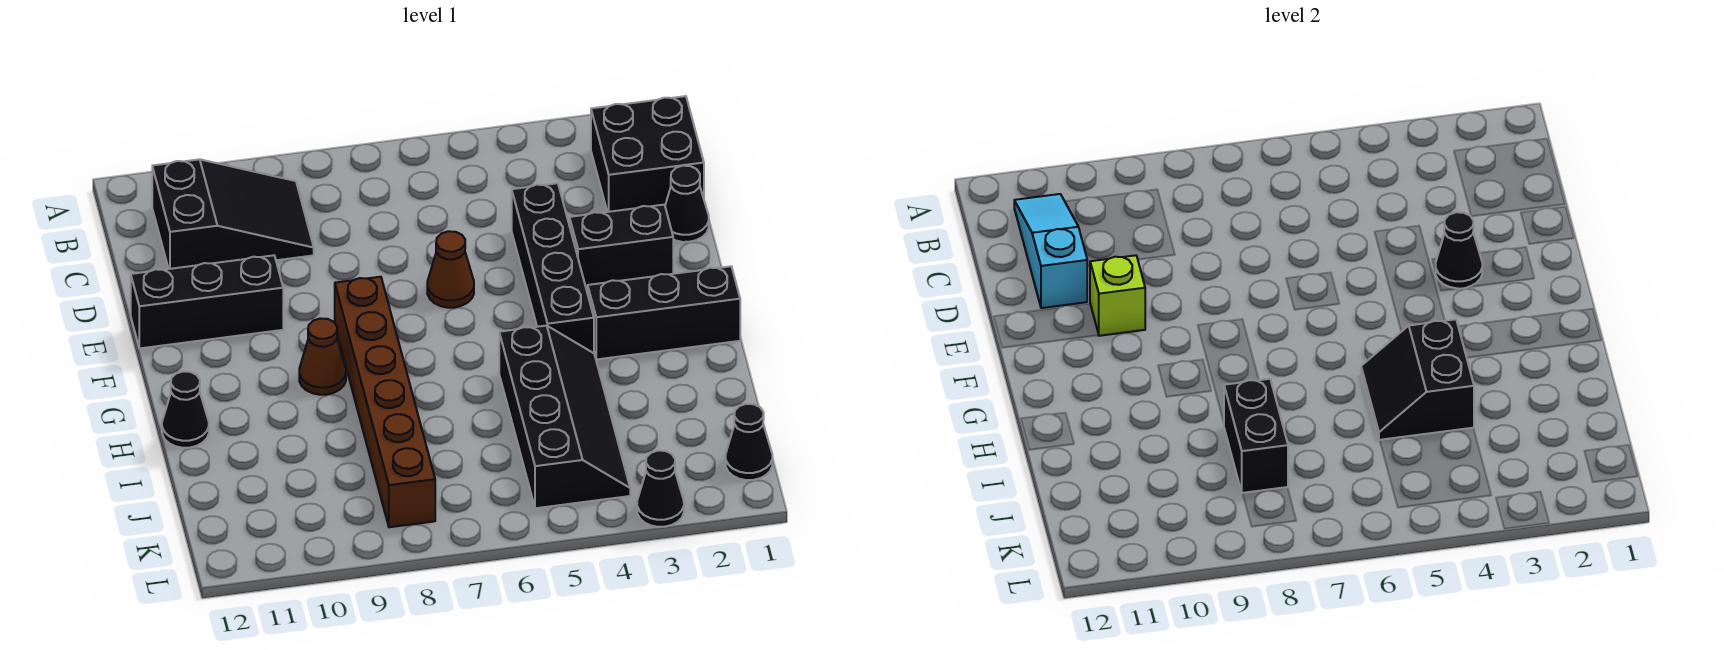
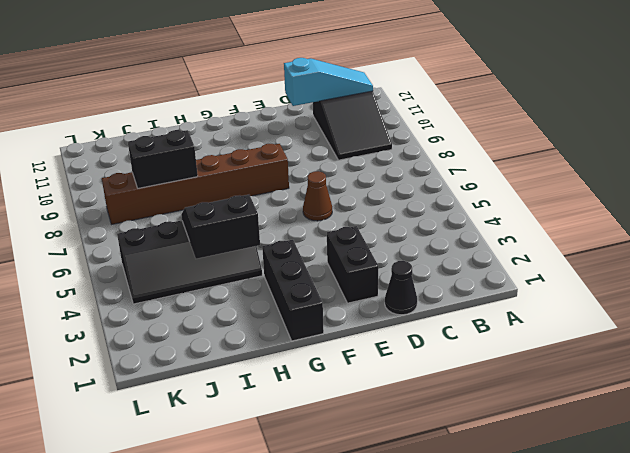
none -> black 2x2 brick [591,96,704,212]
none -> black 1x4 brick [512,183,594,353]
none -> black 1x3 brick [131,255,283,348]

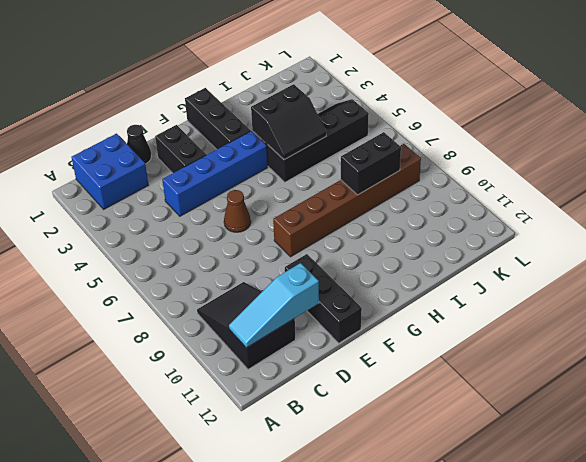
blue 2x2 brick [71,134,148,209] -> black 2x2 brick [591,96,704,212]
blue 1x4 brick [162,131,268,216] -> black 1x4 brick [512,183,594,353]
none -> brown 1x1 cone [299,318,346,395]
none -> black 1x1 cone [162,372,209,448]
none -> black 1x1 cone [726,404,772,480]

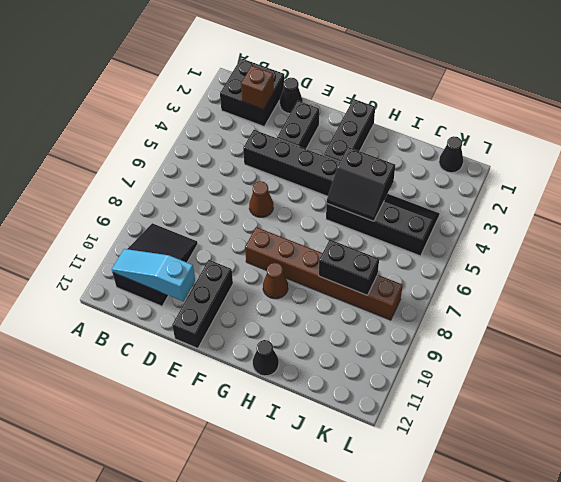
brown 1x1 brick [241,66,274,109] -> none
none -> black 1x1 cone [637,451,684,527]
none -> black 1x1 cone [1436,212,1482,289]
none -> lime 1x1 brick [1090,255,1145,336]

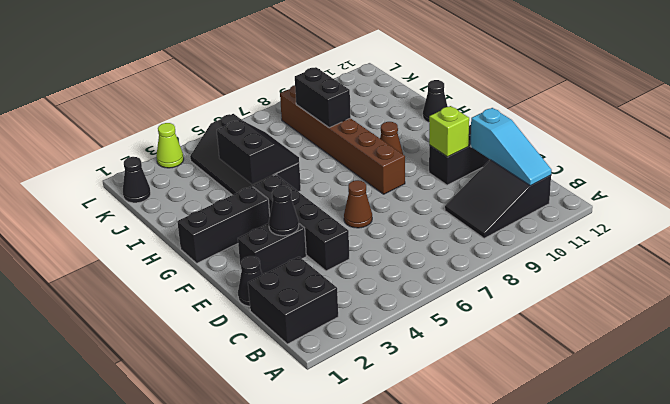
lime 1x1 cone [156,123,184,168] -> black 1x1 cone [637,451,684,527]

